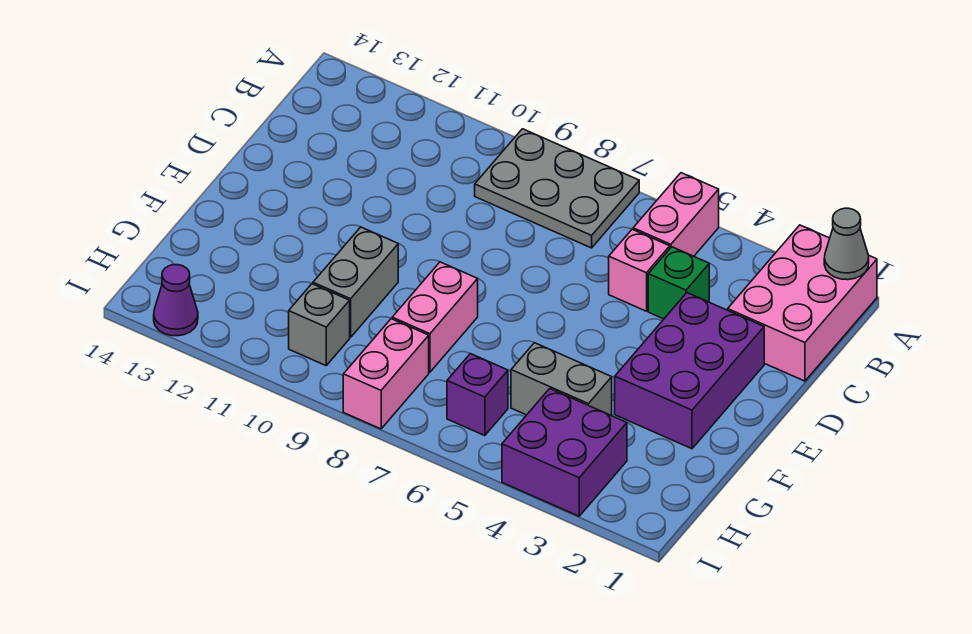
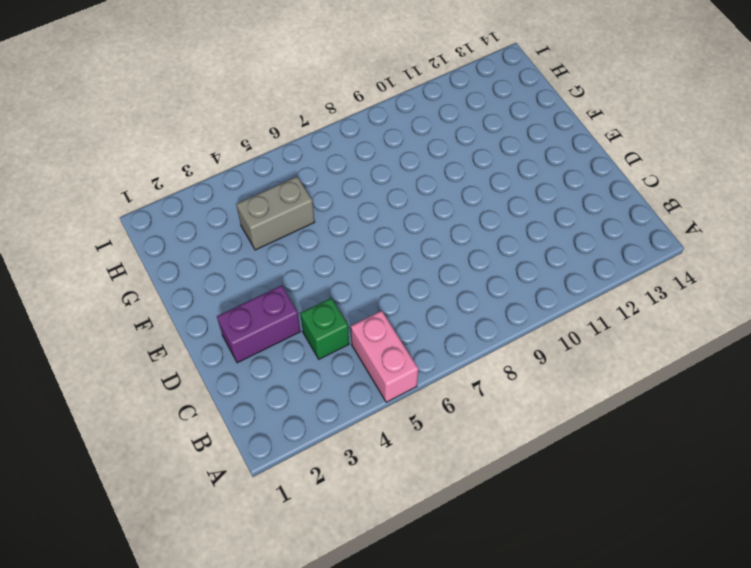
purple 1x2 brick [217,285,301,363] -> purple 2x3 brick [615,293,764,449]
none -> pink 2x3 brick [728,225,877,381]
none -> grey 2x3 plate [475,129,639,248]
none -> pink 1x1 brick [609,229,670,311]

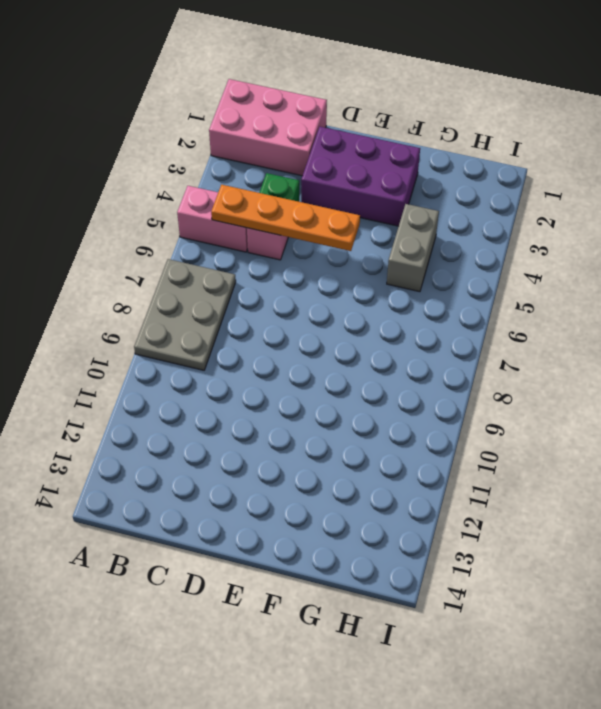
orange 1x4 plate [211,185,360,251] -> none
none -> pink 1x2 brick [392,262,478,372]
none -> grey 1x2 brick [313,227,398,337]
none -> purple 2x2 brick [502,389,627,516]

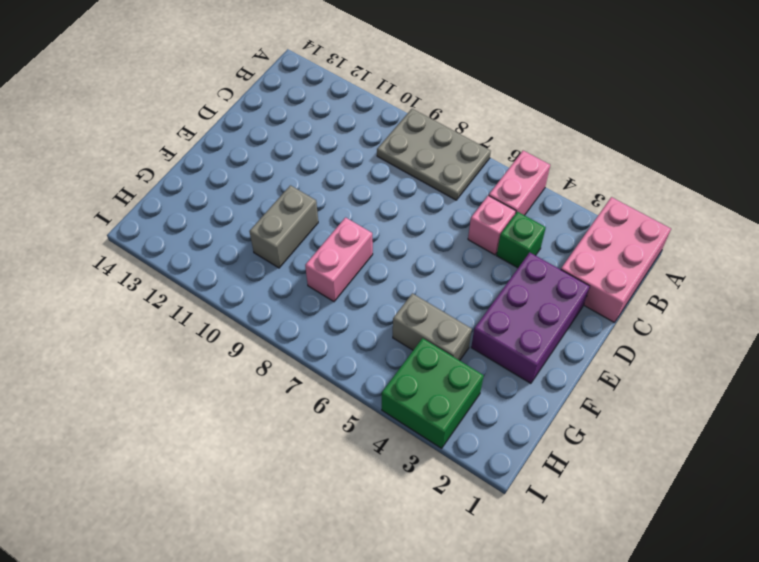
green 2x2 brick [382,338,484,448] -> purple 2x2 brick [502,389,627,516]
none -> purple 1x1 brick [447,354,508,436]
none -> pink 1x2 brick [343,319,429,429]
none -> grey 1x1 brick [289,284,350,366]

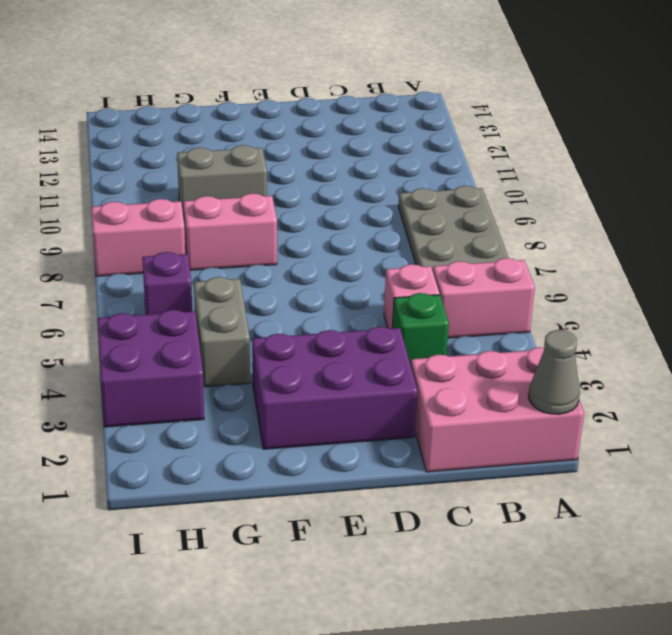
none -> grey 1x1 brick [289,284,350,366]
none -> purple 1x1 cone [154,265,198,336]

